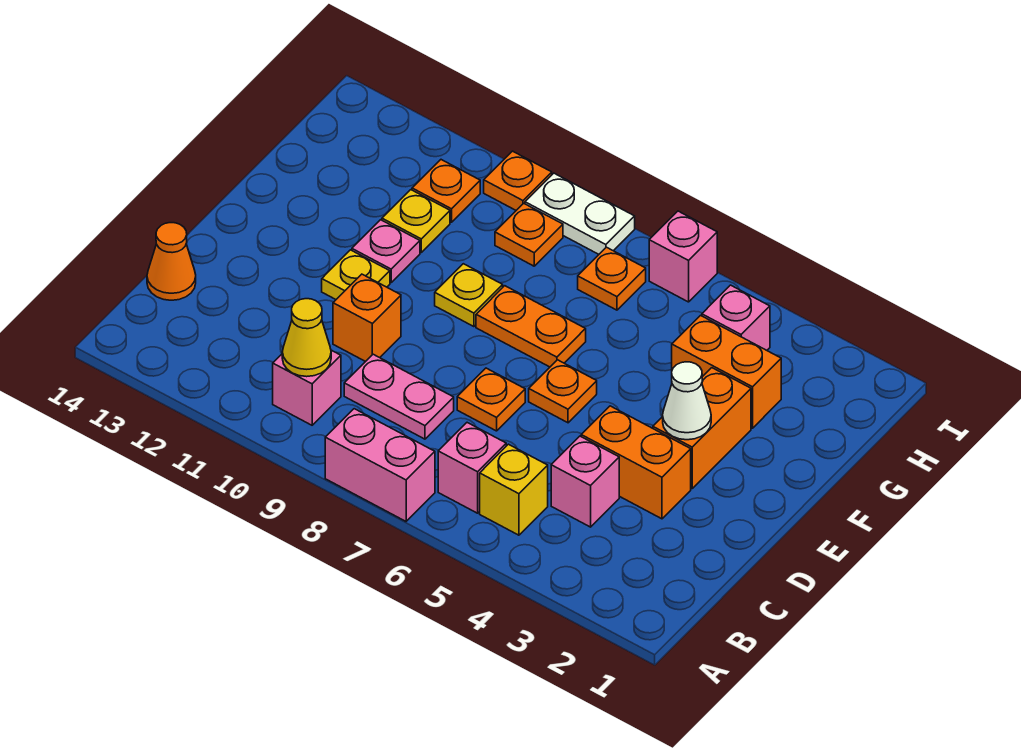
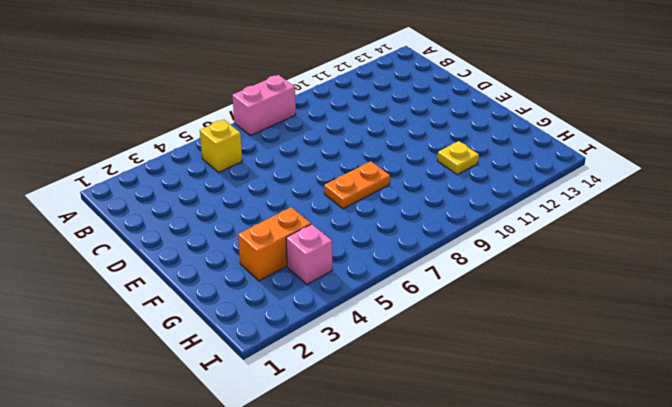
none -> pink 1x1 brick [438,423,506,513]
none -> pink 1x1 brick [273,350,341,425]
none -> pink 1x1 brick [551,436,619,527]

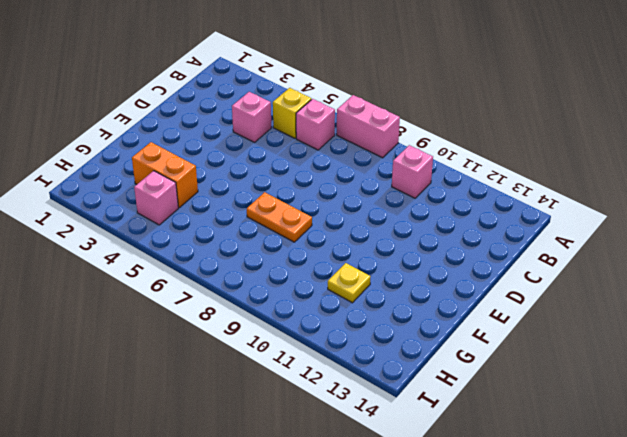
none -> pink 1x2 plate [344,354,454,439]
none -> orange 1x1 cone [147,223,196,300]
none -> orange 1x2 brick [581,406,691,519]

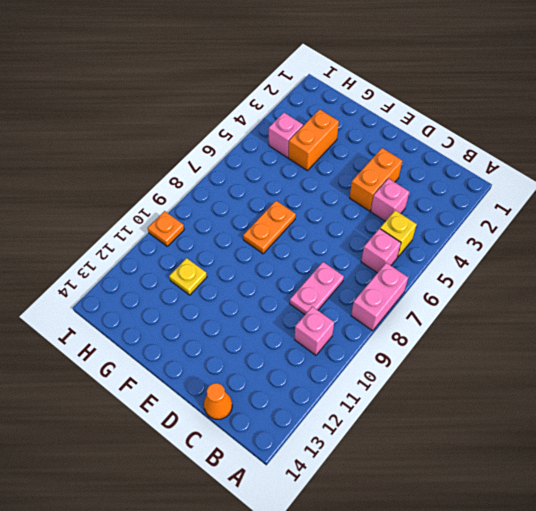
none -> orange 1x1 plate [457,368,525,431]
none -> orange 1x1 brick [333,274,401,362]
none -> orange 1x2 brick [653,368,751,488]

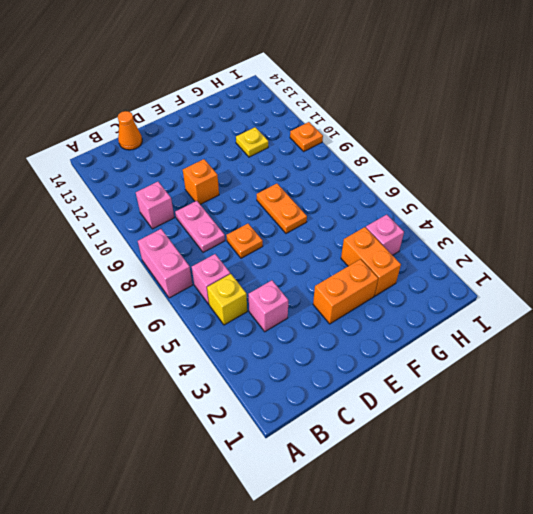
none -> orange 1x2 brick [581,406,691,519]
none -> orange 1x1 plate [529,360,597,423]
none -> yellow 1x1 plate [322,250,390,299]

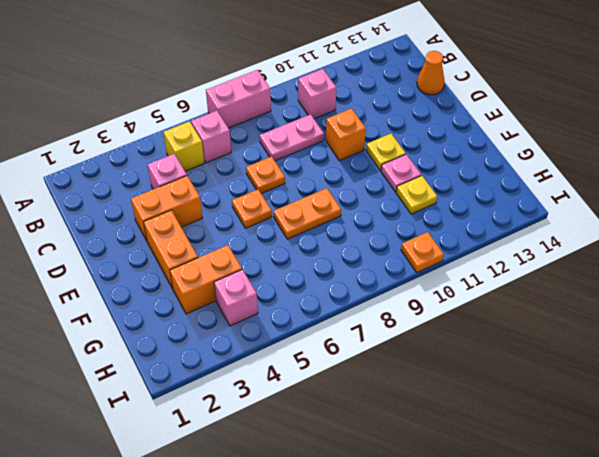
none -> yellow 1x1 plate [435,264,503,327]
none -> orange 1x1 plate [578,247,646,310]
none -> orange 1x1 plate [495,203,563,266]

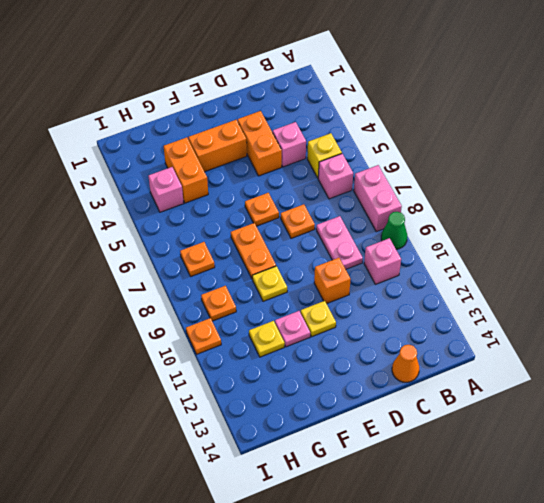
green 1x1 cone [381,212,407,249] -> none
none -> orange 1x1 plate [412,160,480,222]
none -> pink 1x1 brick [649,211,717,302]
none -> white 1x2 plate [525,173,635,254]

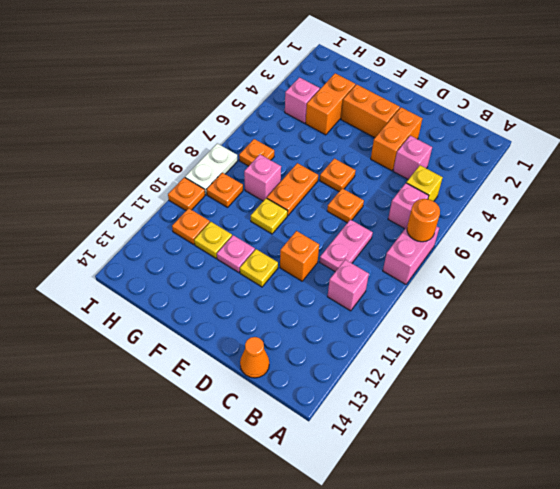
orange 1x1 round brick [407,199,440,242] -> none
pink 1x1 brick [244,154,281,201] -> pink 1x1 brick moved to [649,211,717,302]
none -> yellow 1x1 cone [282,299,331,377]
none -> white 1x1 cone [663,362,711,440]

